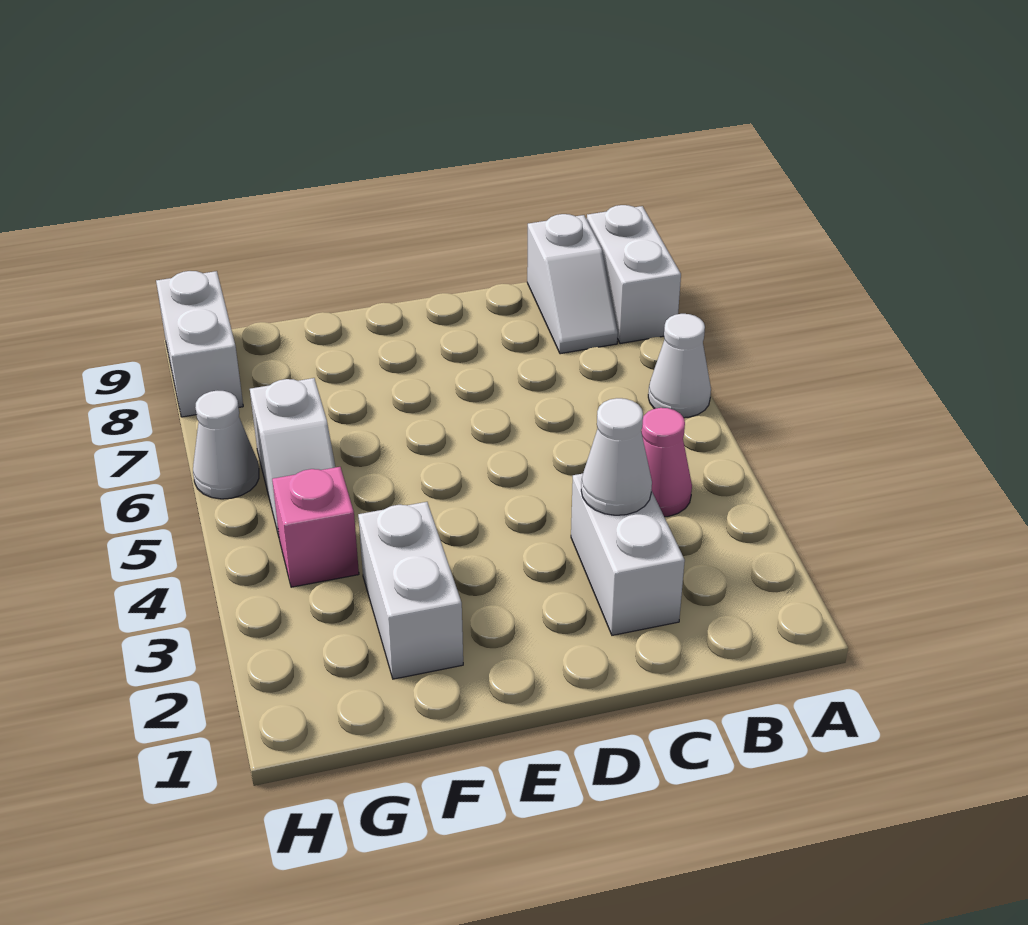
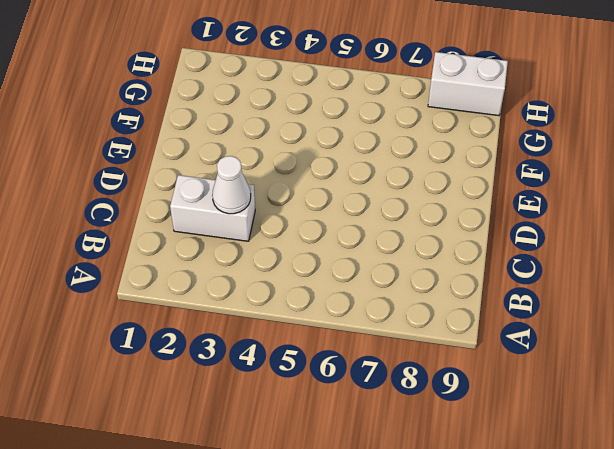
none -> white 1x1 cone [648,314,711,418]
none -> white 1x2 brick [587,205,681,344]

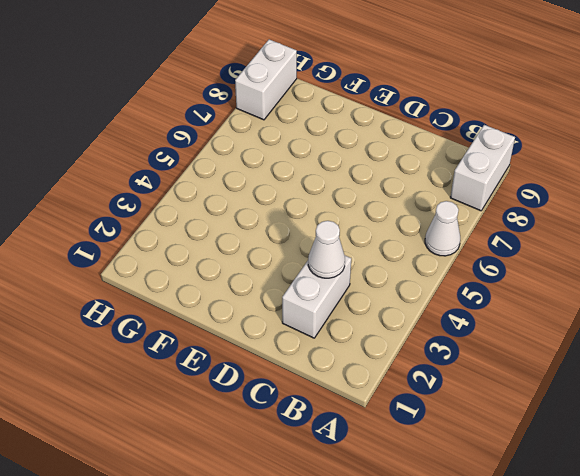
none -> pink 1x1 cone [641,408,692,517]
none -> white 1x2 slope [527,214,618,354]

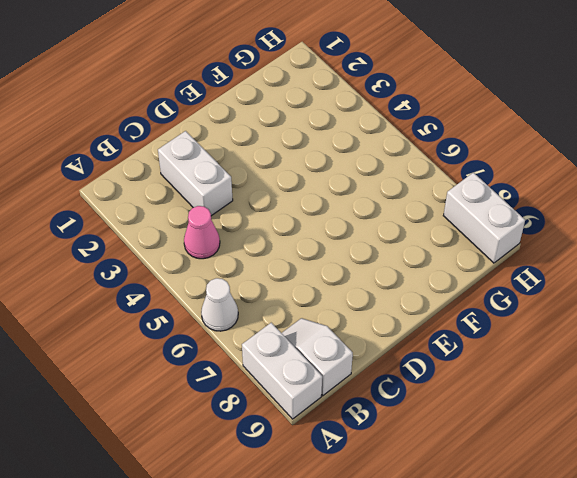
none -> white 1x2 brick [358,502,463,679]
none -> pink 1x1 brick [272,467,359,587]

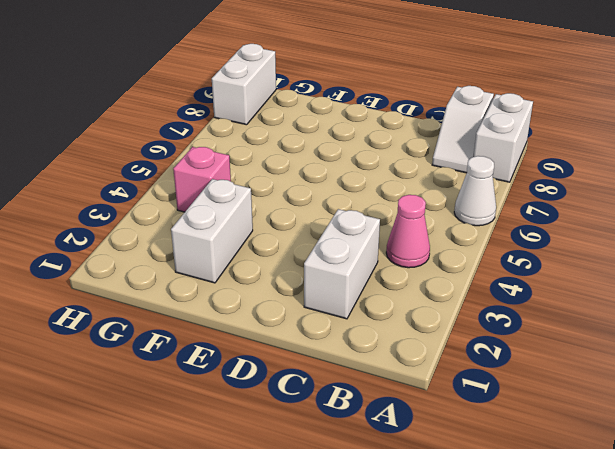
none -> white 1x2 slope [250,378,335,536]
none -> white 1x1 cone [193,391,259,499]

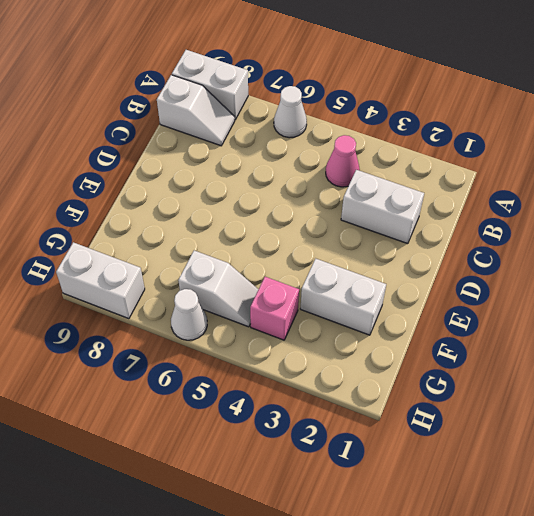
none -> white 1x1 cone [581,398,652,515]

